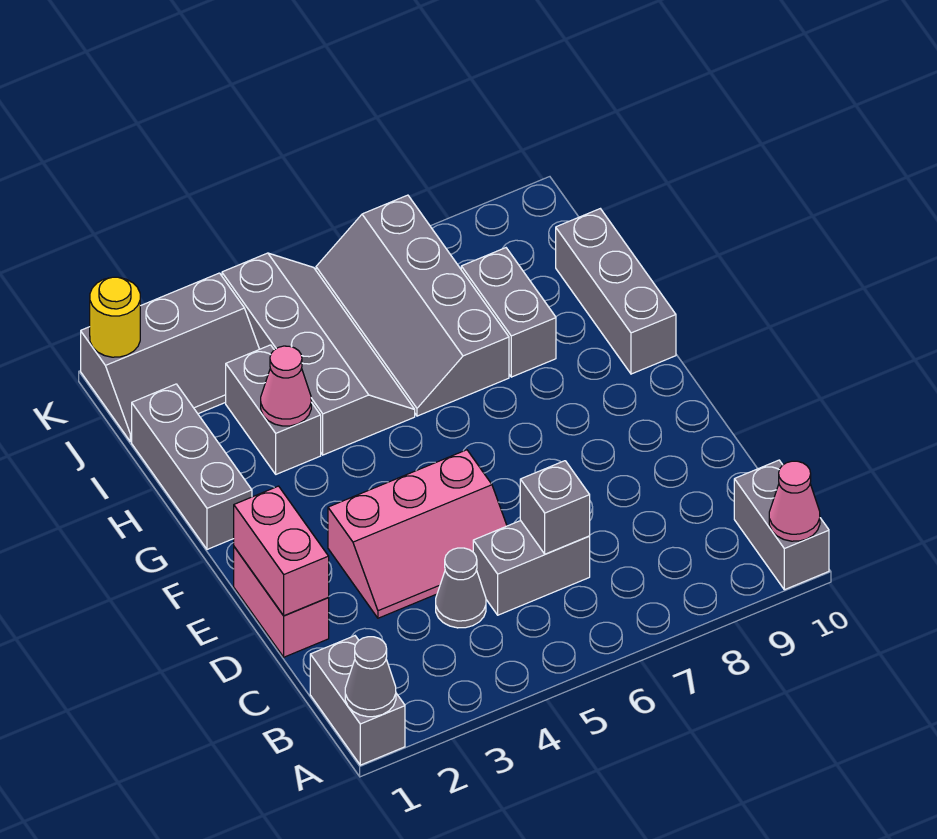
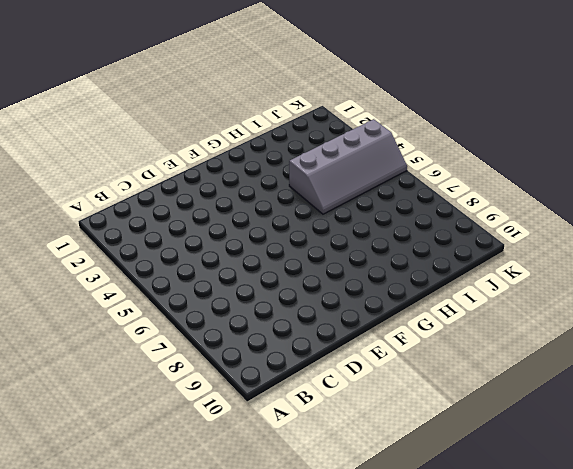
none -> grey 1x2 brick [310,636,405,765]
none -> grey 1x2 brick [734,460,829,590]
none -> grey 1x1 cone [436,548,486,628]

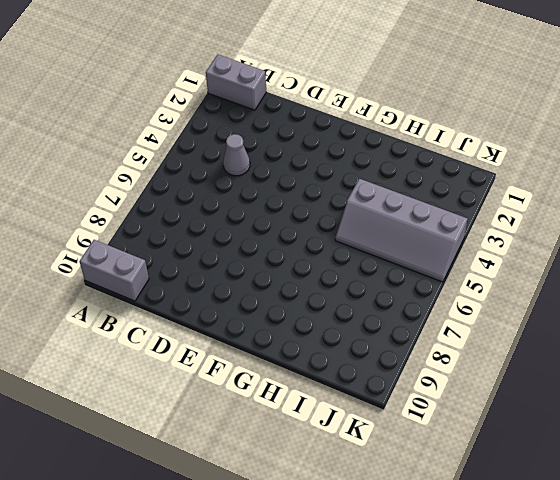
none -> grey 1x2 brick [473,521,590,615]
none -> pink 1x2 brick [234,547,329,657]
none -> pink 2x3 slope [328,450,507,618]

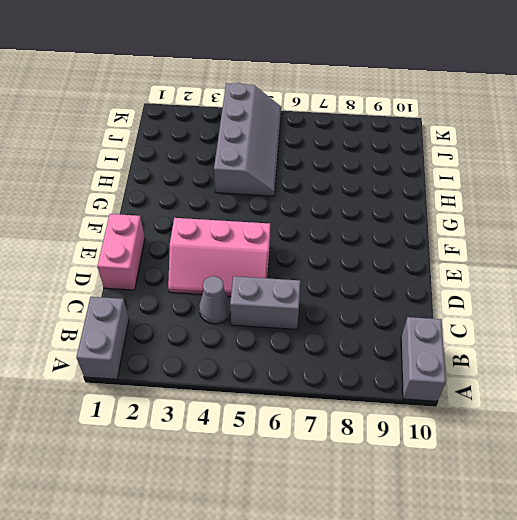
none -> grey 1x3 brick [132,384,252,549]
none -> grey 1x3 brick [556,209,676,374]
none -> grey 1x2 brick [226,345,321,474]

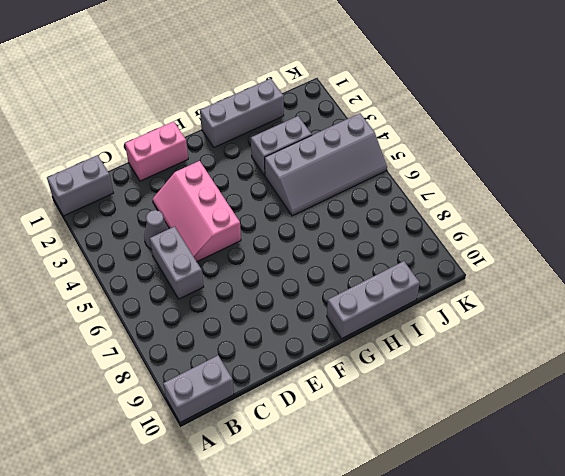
none -> grey 2x4 slope [316,195,509,416]
none -> grey 1x2 brick [461,248,556,377]
none -> grey 2x3 slope [81,273,259,442]

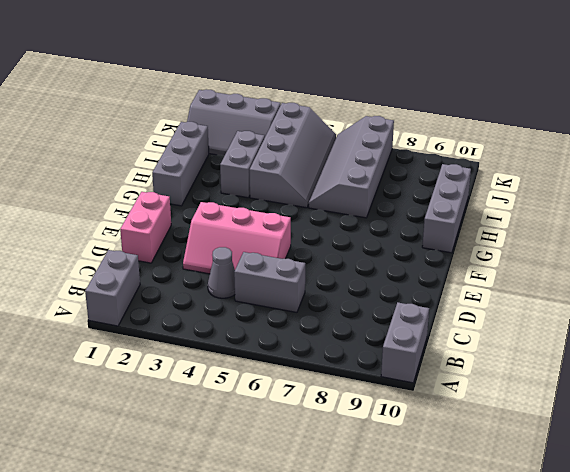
none -> grey 1x2 brick [461,248,556,377]
none -> grey 1x1 cone [345,637,396,717]
none -> pink 1x1 cone [769,461,820,541]

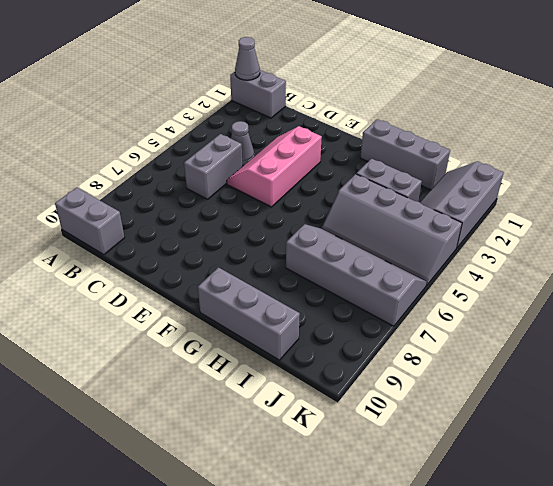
none -> pink 1x2 brick [234,547,329,657]
none -> grey 1x2 brick [461,248,556,377]
none -> pink 1x1 cone [769,461,820,541]

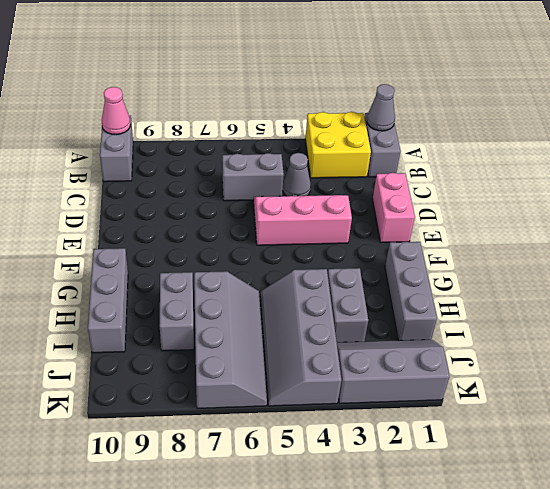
yellow 2x2 brick [305,112,371,178] -> none
none -> grey 1x1 brick [520,461,590,554]
none -> pink 1x2 brick [234,486,329,616]
none -> pink 1x1 cone [261,346,311,426]

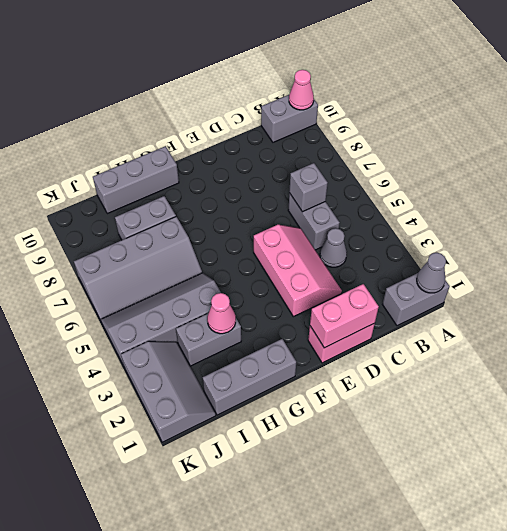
none -> yellow 1x1 round brick [90,277,140,357]

